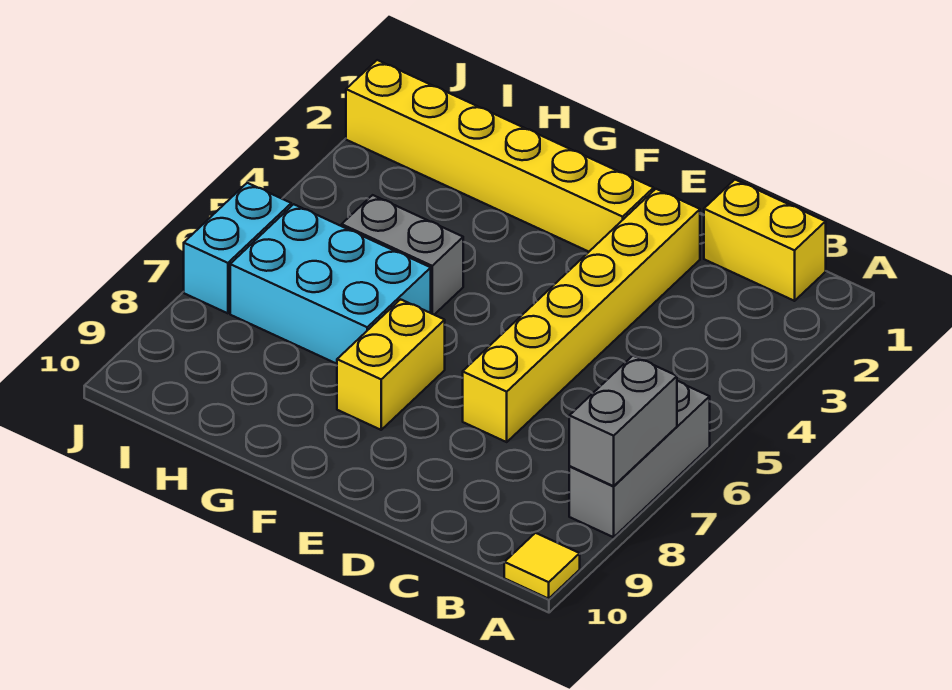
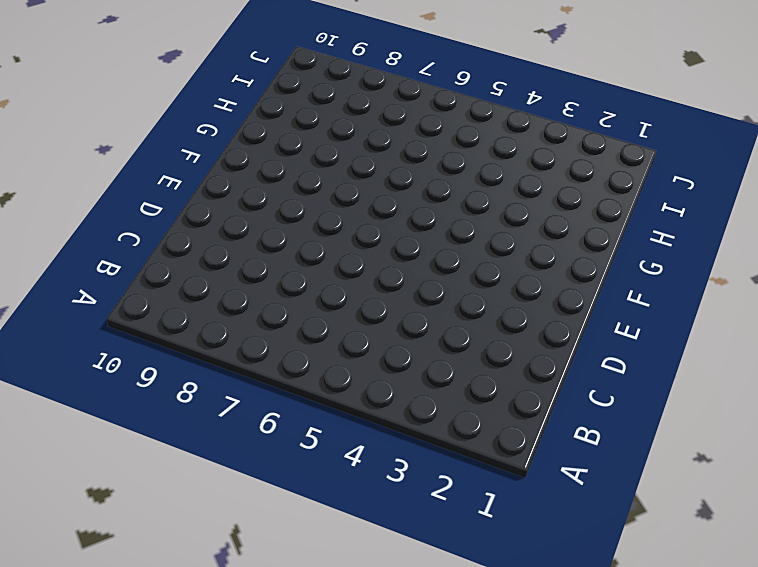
none -> grey 1x3 brick [569,381,710,537]
none -> yellow 1x1 tile [504,533,580,599]

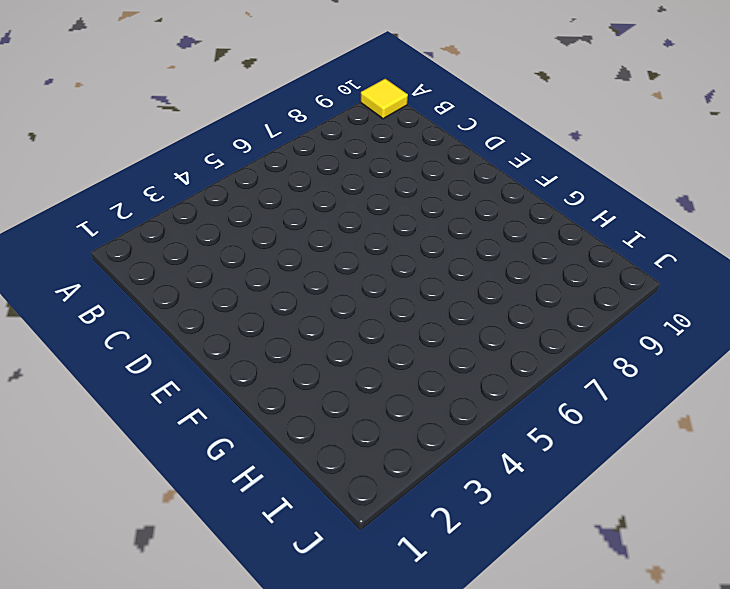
none -> grey 1x3 brick [569,381,710,537]
none -> yellow 1x2 brick [704,180,826,301]

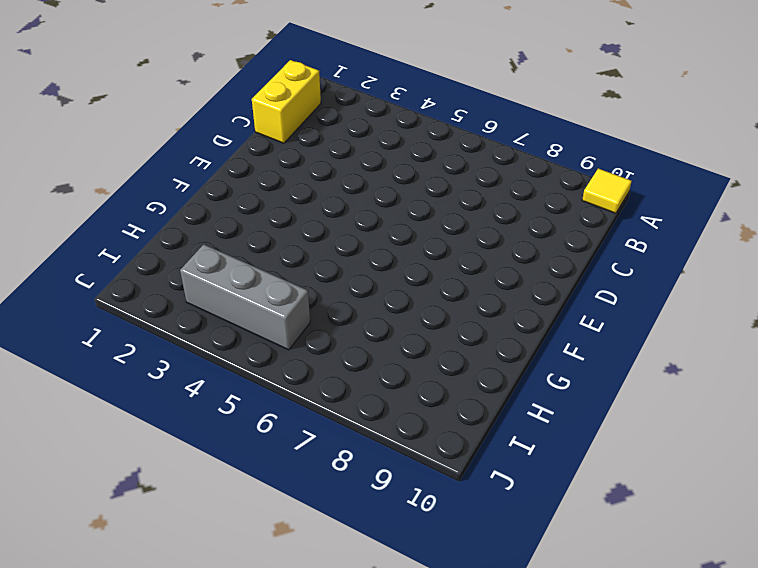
grey 1x3 brick [180,244,310,350] -> grey 1x3 brick moved to [569,381,710,537]
none -> yellow 1x6 brick [463,189,700,442]
none -> yellow 1x6 brick [346,60,654,252]

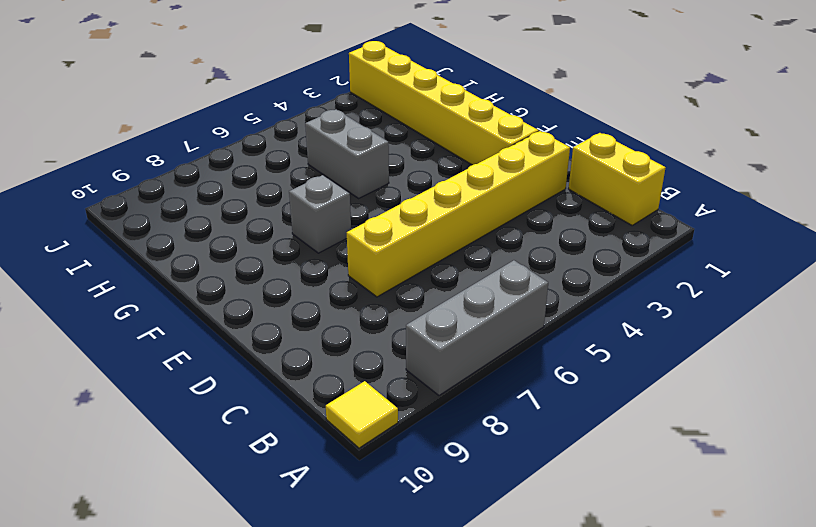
grey 1x1 brick [289,175,351,253] -> yellow 1x2 brick [337,299,445,430]
none -> cyan 2x3 brick [230,204,431,364]
none -> cyan 1x2 brick [184,183,291,313]

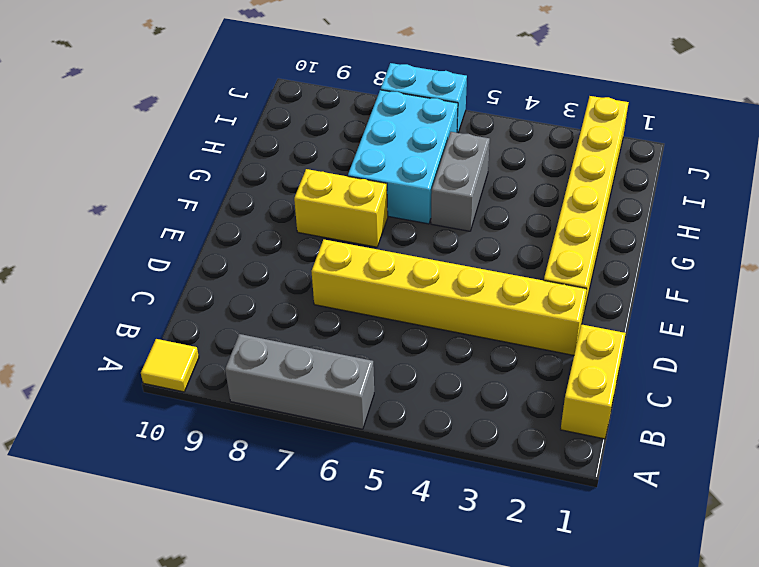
none -> grey 1x2 brick [569,356,677,486]

